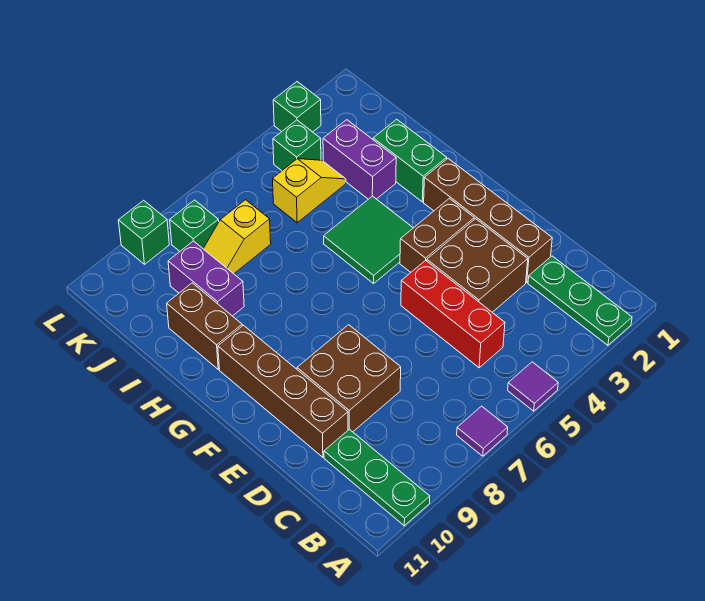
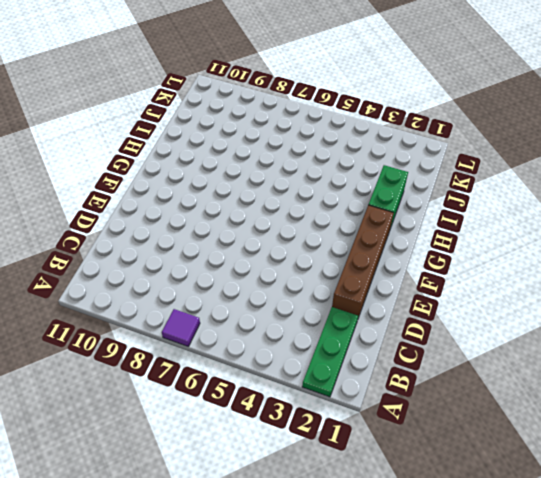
none -> purple 1x1 tile [508,362,558,411]
none -> green 1x3 plate [324,429,430,526]
none -> red 1x3 brick [401,260,505,368]

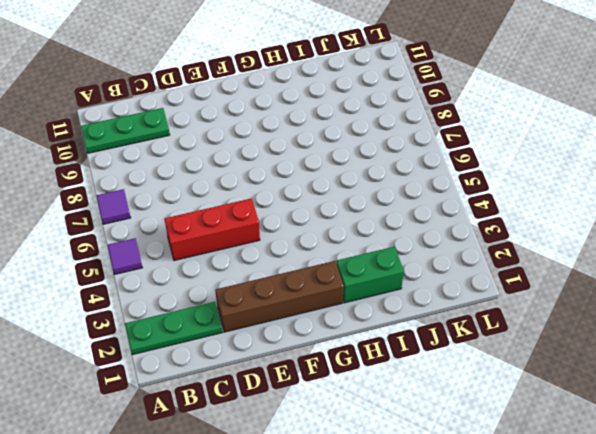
none -> brown 2x2 brick [427,219,528,312]
none -> brown 2x2 brick [297,325,401,432]
none -> brown 1x4 brick [218,325,348,457]

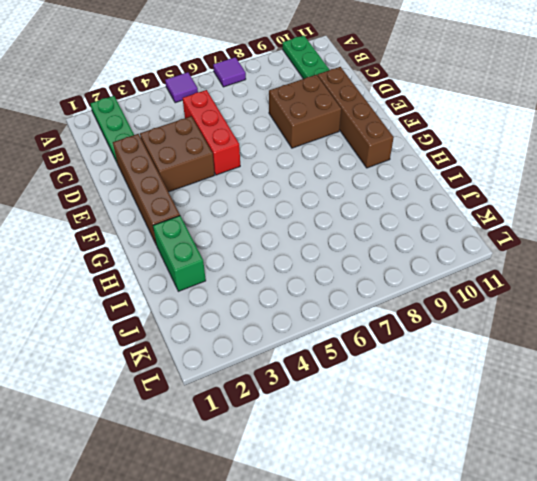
none -> brown 1x2 brick [400,198,474,272]
none -> green 2x2 tile [324,196,413,284]
none -> brown 1x2 brick [167,283,242,369]

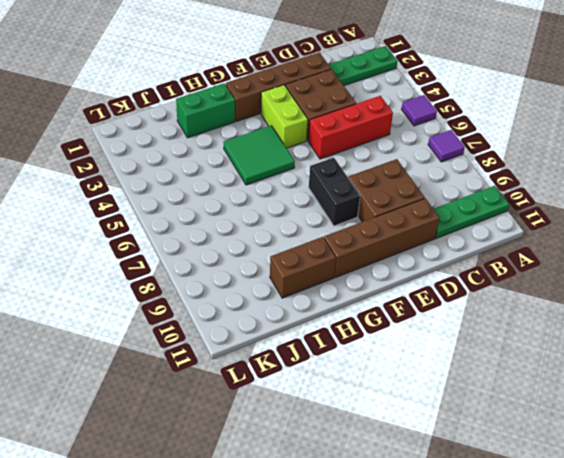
lime 1x2 brick [261,85,308,148] -> brown 1x2 brick [400,198,474,272]
black 1x2 brick [309,158,360,226] -> none
none -> purple 1x2 brick [323,120,396,199]
none -> purple 1x2 brick [168,241,244,316]
none -> yellow 1x2 slope [273,159,346,223]

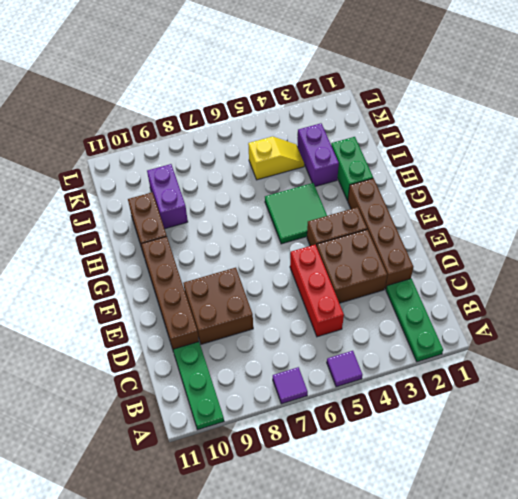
none -> yellow 1x2 slope [203,200,271,274]
none -> green 1x1 brick [273,120,321,171]
none -> green 1x1 brick [170,200,219,251]

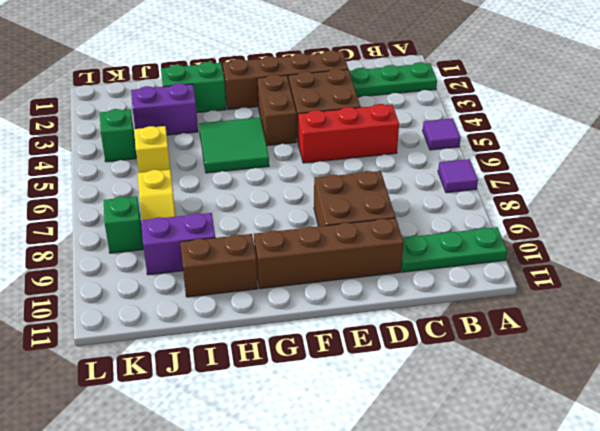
none -> green 1x1 brick [273,82,321,132]
none -> green 1x1 brick [118,200,169,264]

